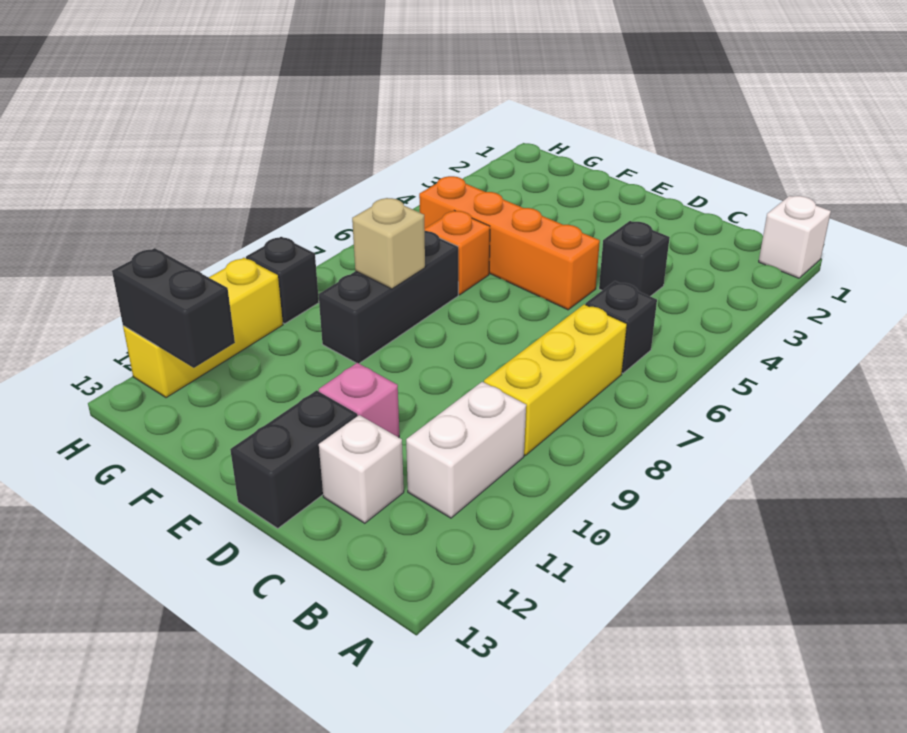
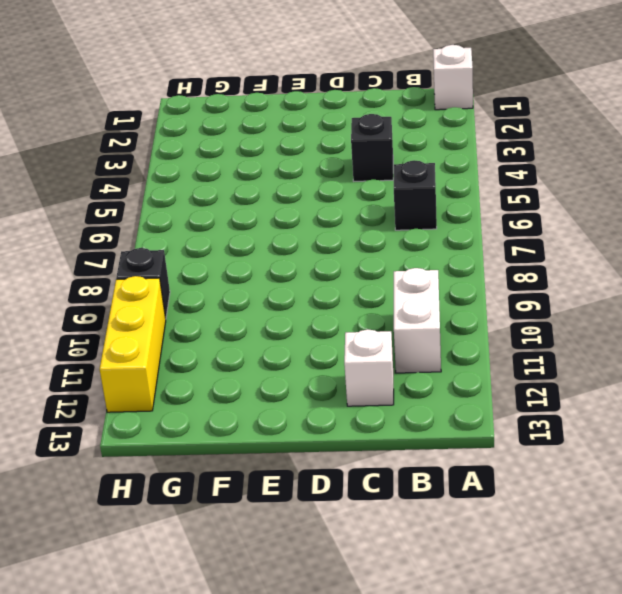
none -> yellow 1x3 brick [484,304,627,456]
none -> orange 1x4 brick [419,176,600,310]
none -> pink 1x1 brick [319,363,399,437]

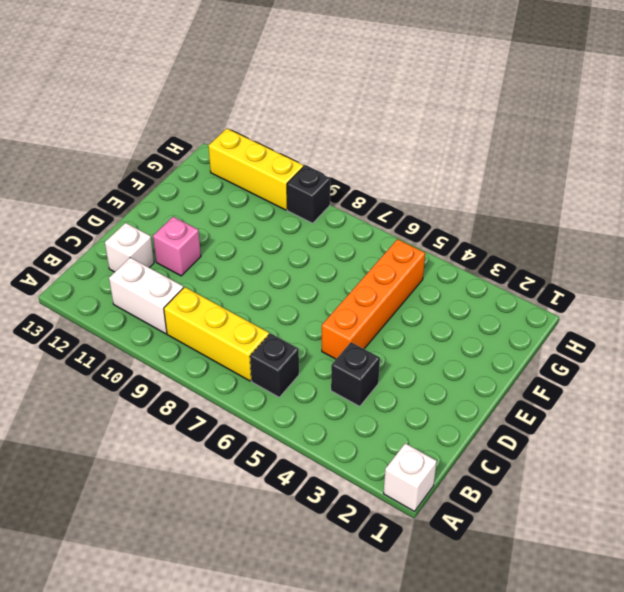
none -> black 1x2 brick [230,390,357,528]
none -> orange 1x1 brick [425,211,490,295]
none -> black 1x3 brick [318,231,458,363]

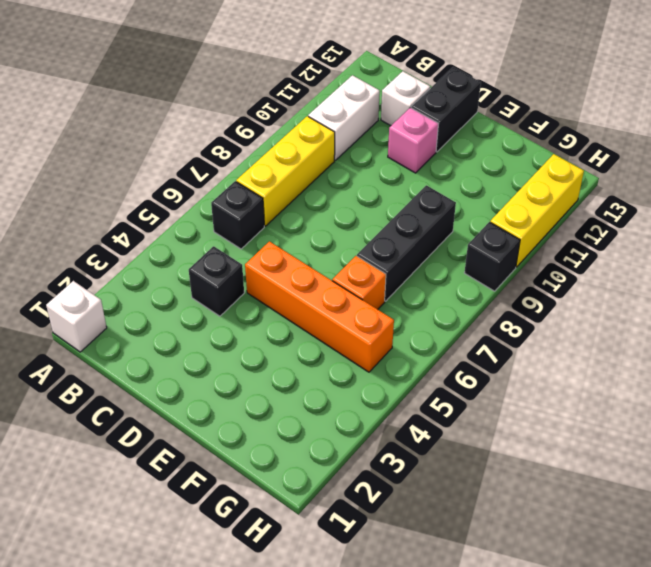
none -> tan 1x1 brick [352,198,425,289]
none -> black 1x2 brick [112,248,235,368]

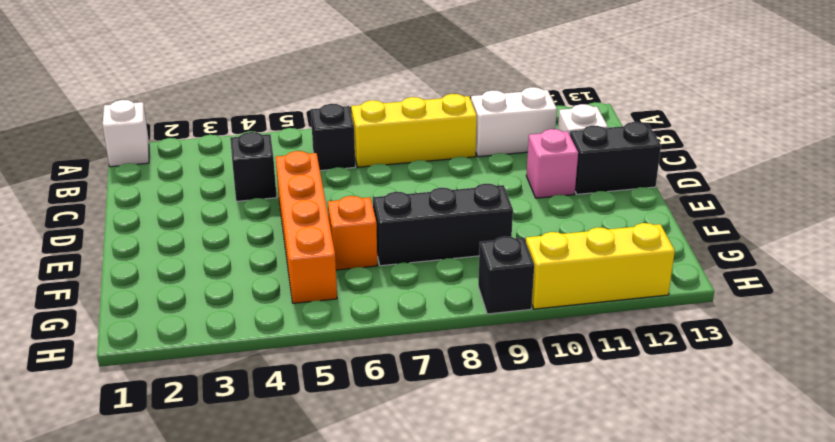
none -> tan 1x1 brick [352,198,425,289]
none -> black 1x2 brick [112,248,235,368]

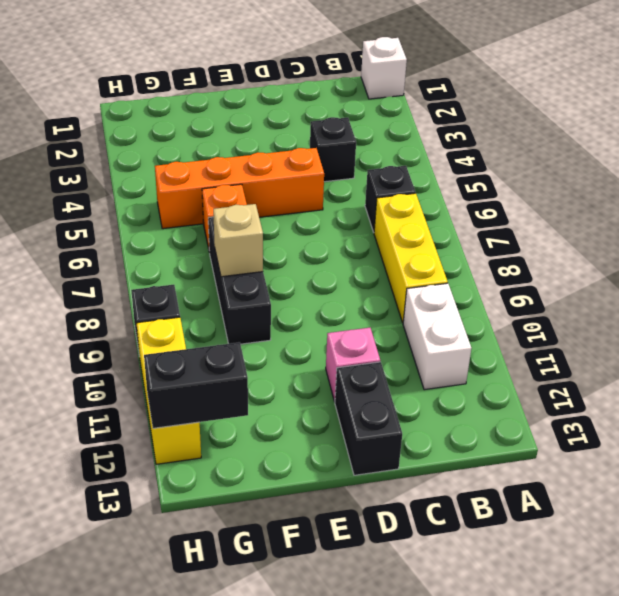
none -> white 1x1 brick [319,415,404,523]

